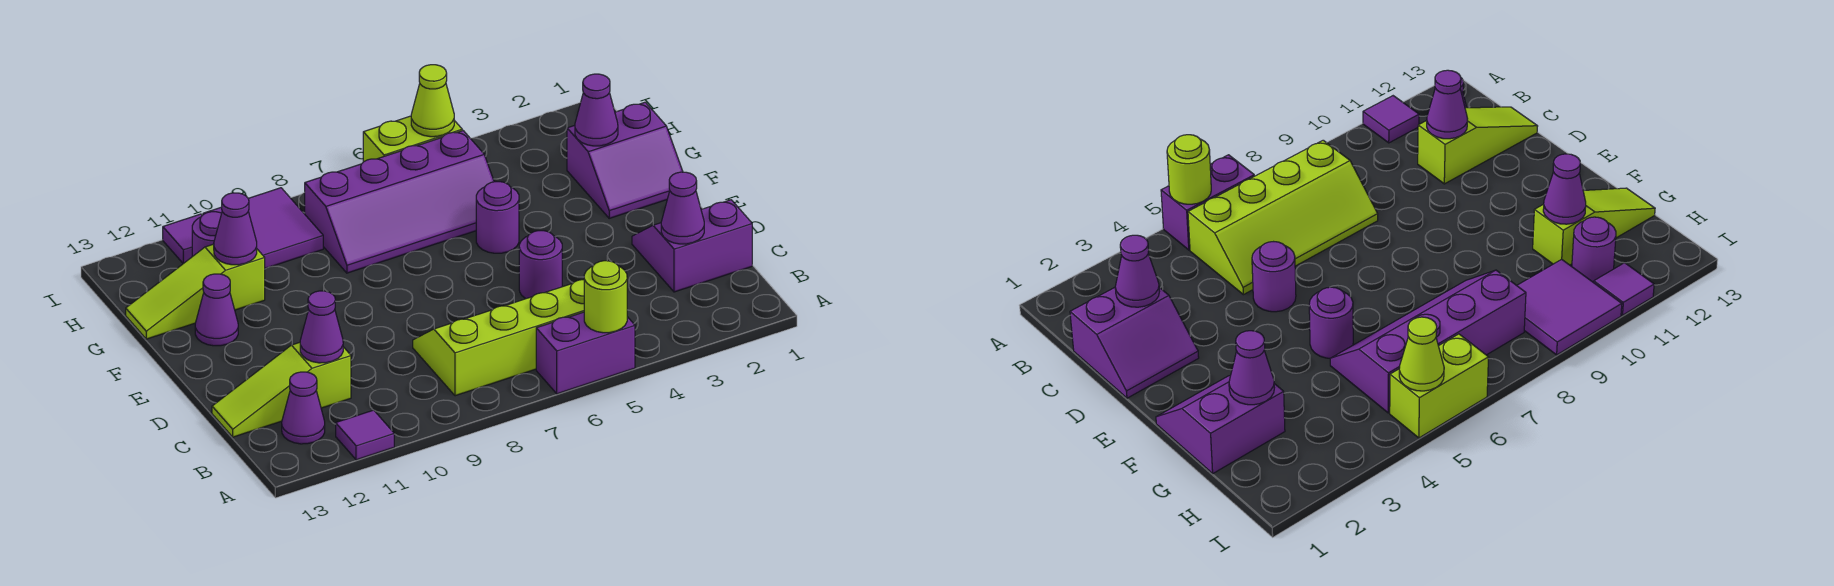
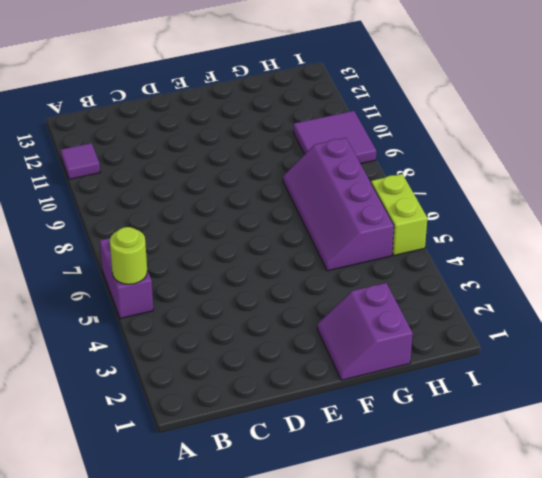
none -> lime 2x4 slope [413,280,584,396]
none -> purple 1x1 cone [282,372,325,444]
none -> purple 2x2 slope [632,200,752,292]

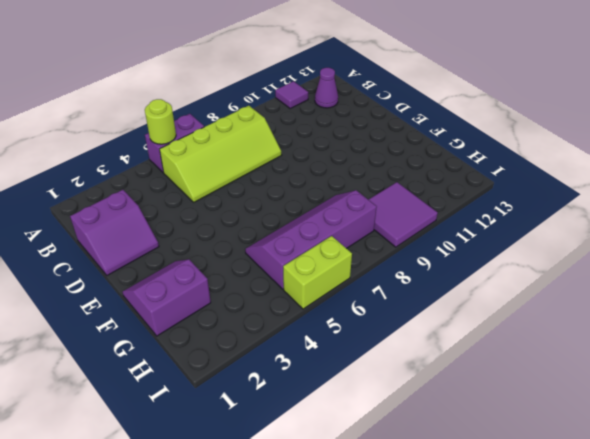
none -> lime 1x3 slope [212,342,351,437]
none -> purple 1x1 round brick [519,231,562,299]
none -> purple 1x1 round brick [476,182,519,253]

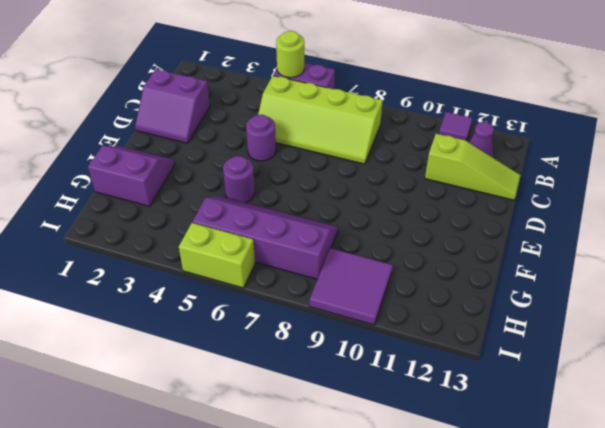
none -> purple 1x1 cone [195,274,238,346]
none -> lime 1x3 slope [126,244,265,339]
none -> purple 1x1 round brick [192,212,222,257]

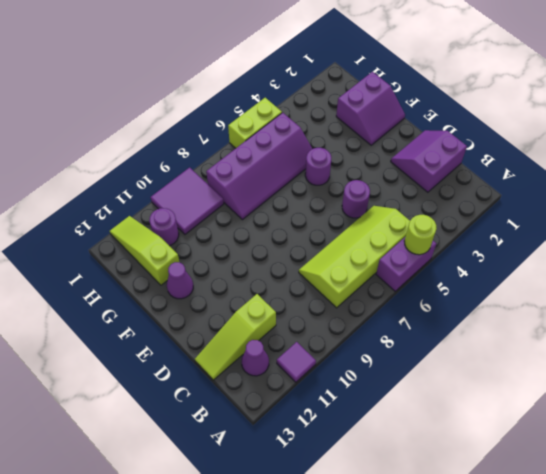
lime 1x3 slope [110,216,179,285] -> lime 1x3 slope turned to [126,244,265,339]
none -> purple 1x1 tile [163,214,202,263]
none -> purple 1x1 cone [661,172,704,244]
none -> purple 1x1 cone [300,291,343,363]

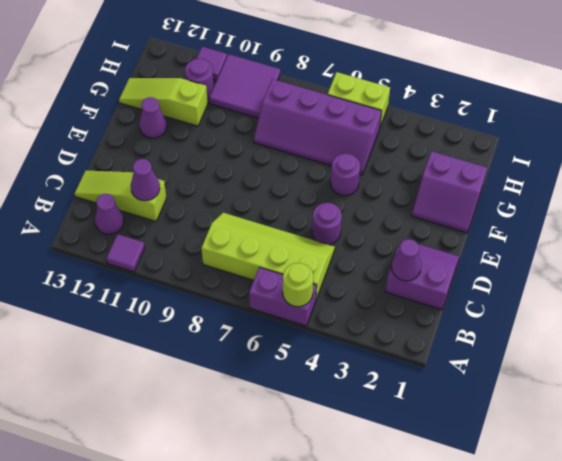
none -> purple 1x1 cone [575,74,618,146]
none -> purple 1x1 cone [214,193,257,265]
none -> lime 1x1 cone [411,65,454,137]

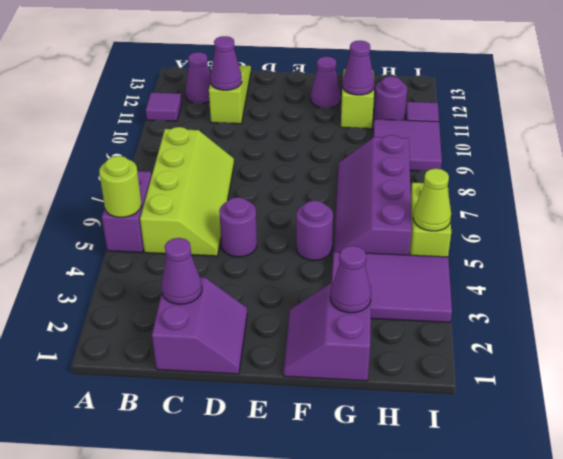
purple 2x3 tile [332,252,452,322] -> none

